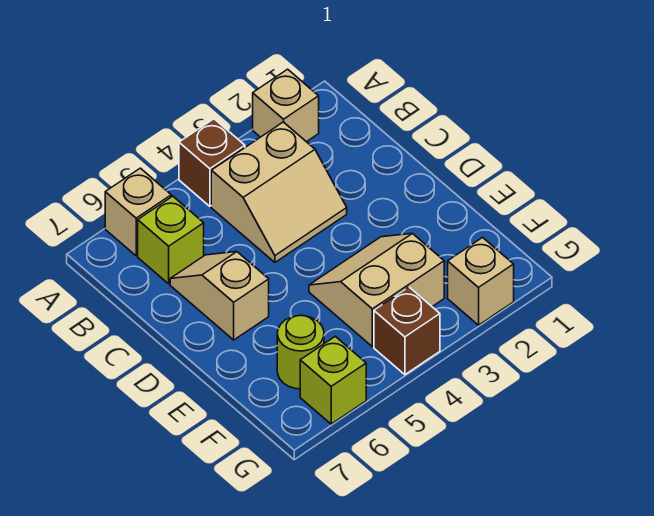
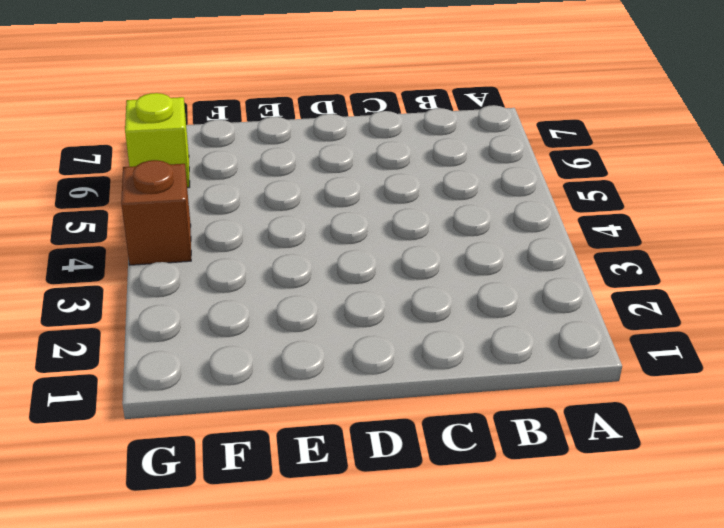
none -> tan 1x1 brick [253,69,319,142]
none -> brown 1x1 brick [179,119,245,206]

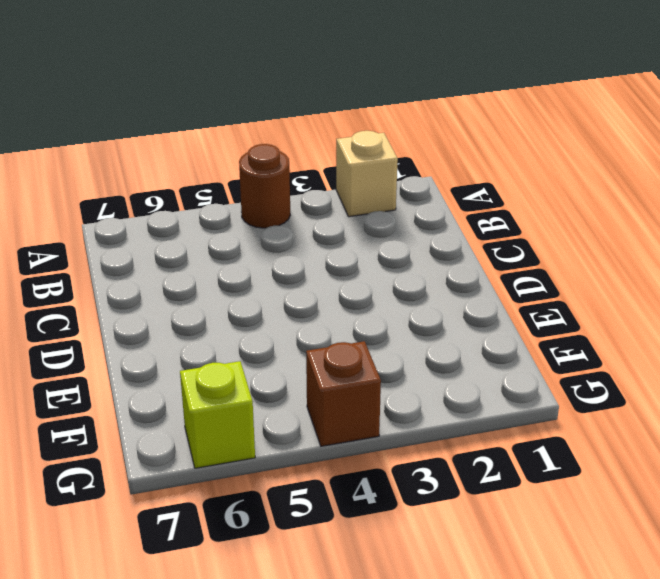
brown 1x1 round brick [239,144,290,228] -> brown 1x1 brick [179,119,245,206]
none -> tan 1x1 brick [105,168,171,256]
none -> tan 2x2 slope [211,122,347,262]

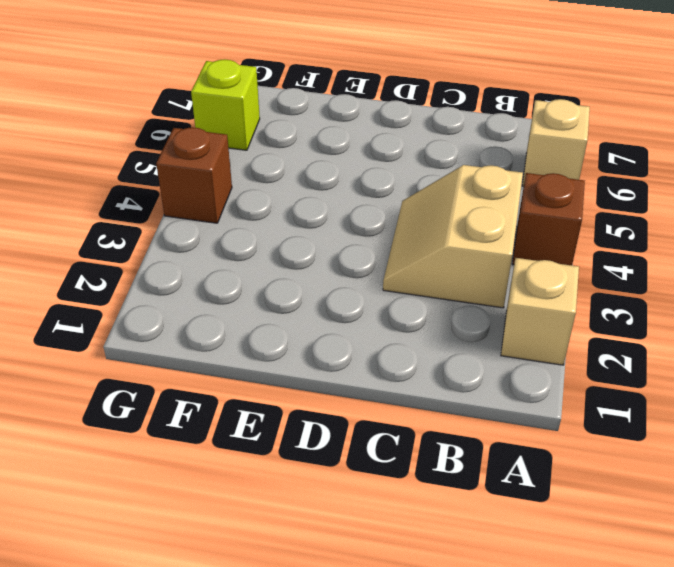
none -> lime 1x1 brick [138,196,204,284]
none -> tan 1x2 slope [170,252,269,340]

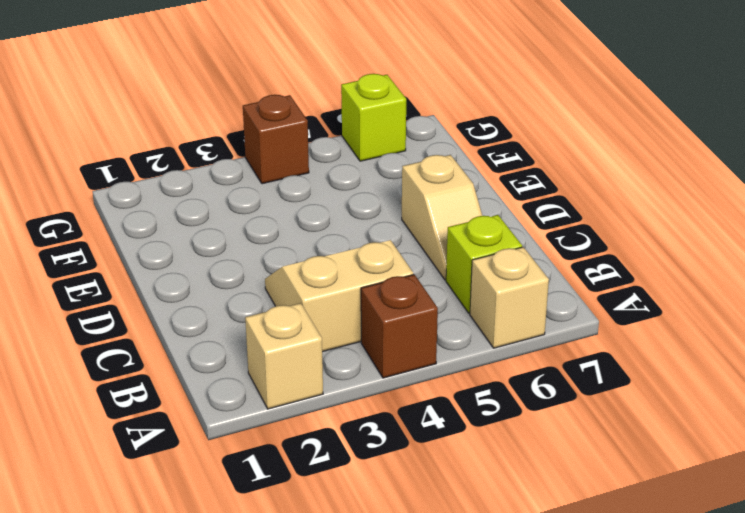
none -> tan 2x2 slope [309,233,444,347]
none -> lime 1x1 round brick [277,315,324,389]

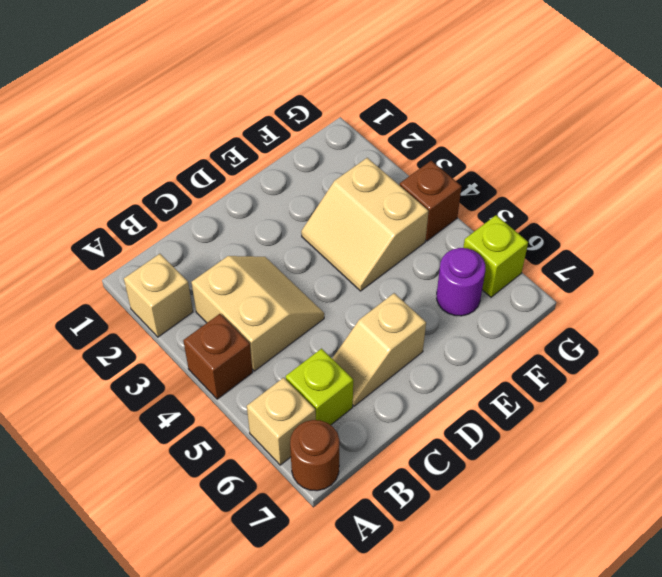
brown 1x1 round brick [290,420,339,491] -> none
purple 1x1 round brick [437,248,485,316] -> lime 1x1 round brick [277,315,324,389]
none -> tan 1x1 brick [448,238,514,325]

